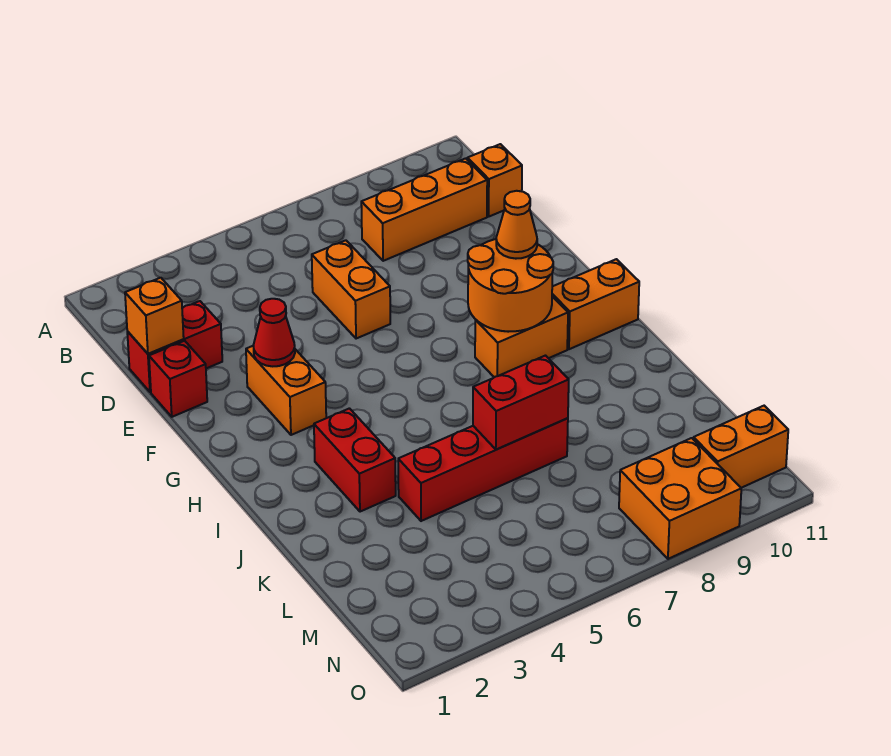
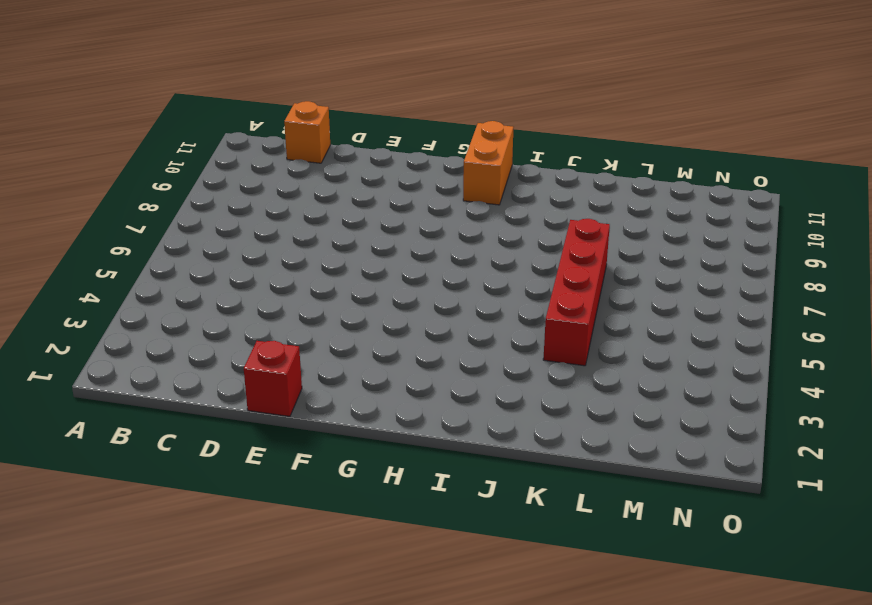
none -> orange 1x3 brick [361,158,487,261]
none -> red 1x2 brick [127,301,222,392]
none -> orange 1x2 brick [312,240,390,339]

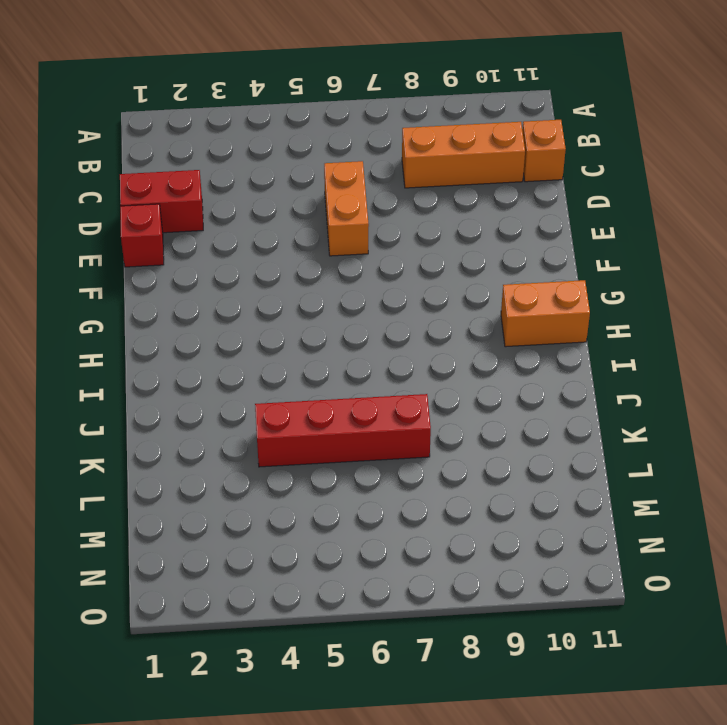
none -> orange 1x2 brick [246,346,326,435]
none -> orange 1x2 brick [475,297,568,377]
none -> red 1x2 brick [314,408,396,512]

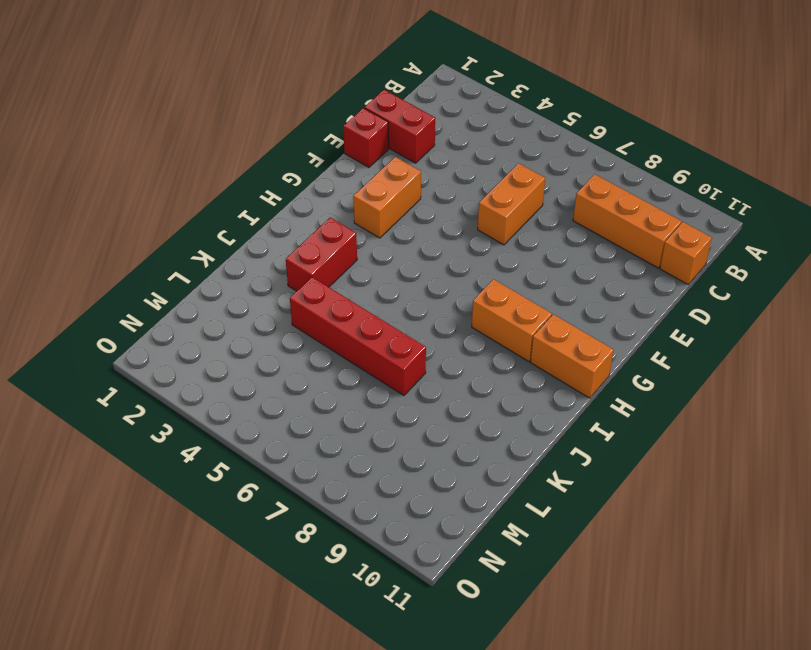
none -> orange 2x2 brick [619,438,741,559]
none -> orange 1x2 brick [693,406,788,488]
none -> orange 1x1 brick [125,278,184,354]

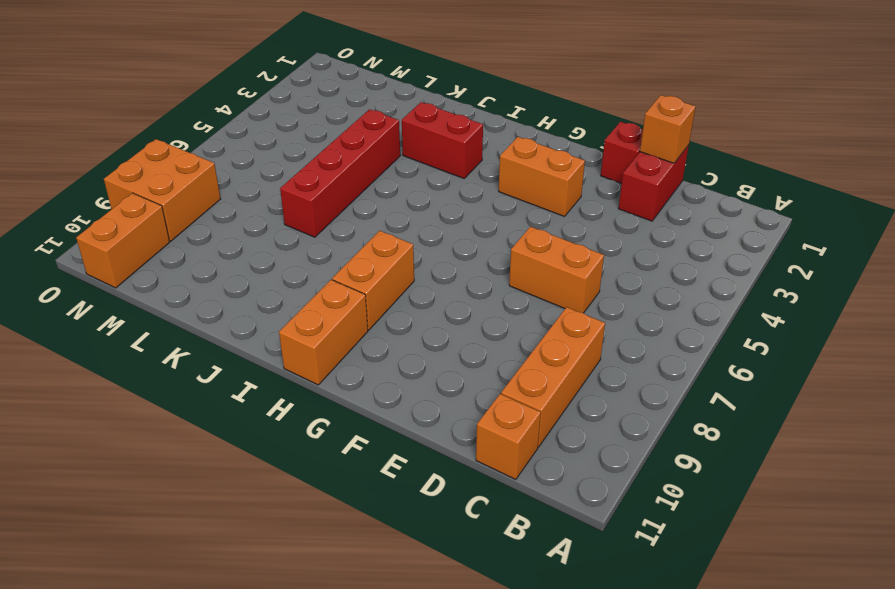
none -> red 1x1 cone [253,299,295,366]
none -> orange 2x2 round brick [468,239,553,332]
none -> red 1x2 brick [473,356,569,450]

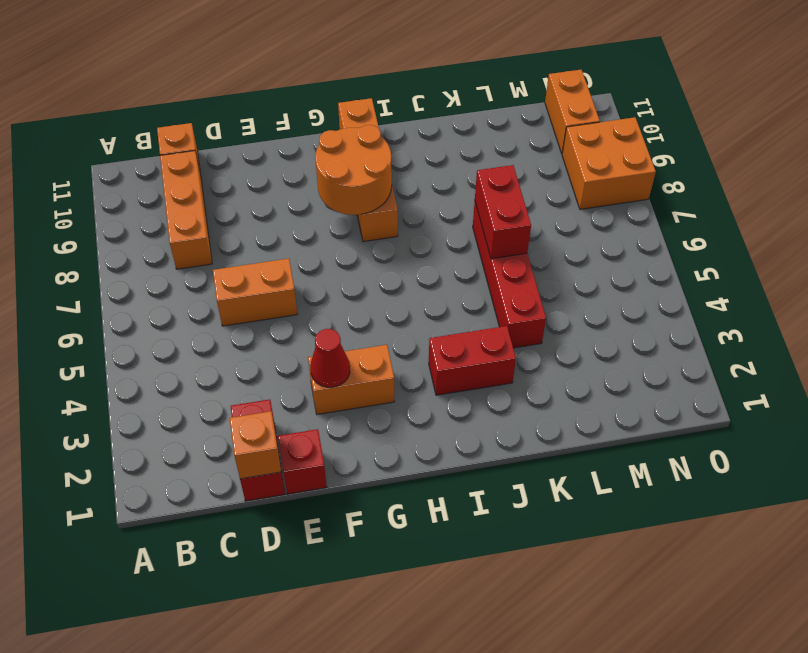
none -> orange 1x1 cone [496,191,537,259]

